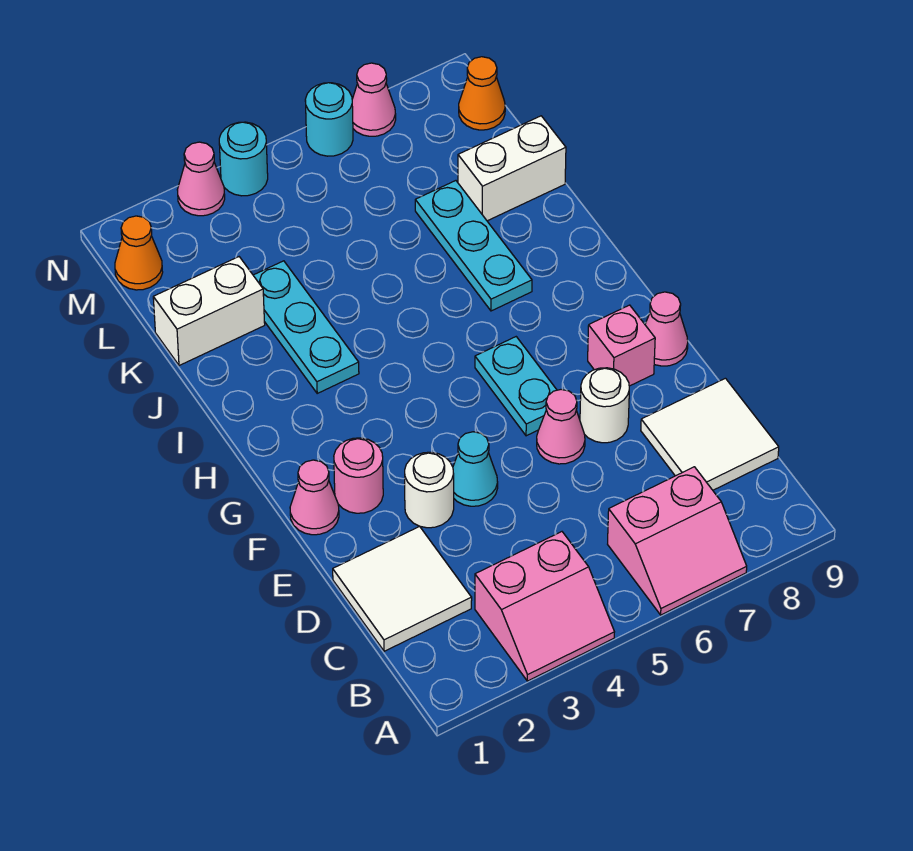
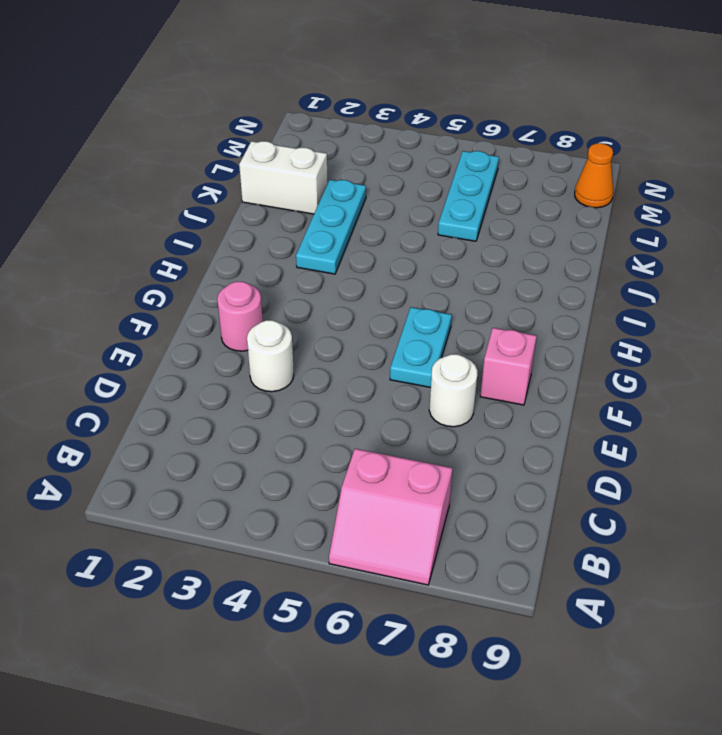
cyan 1x3 plate [438,151,499,241] -> cyan 1x3 plate moved to [415,181,532,311]
none -> pink 2x2 slope [475,532,614,681]
none -> white 2x2 tile [333,526,472,651]
none -> white 2x2 tile [641,378,779,490]

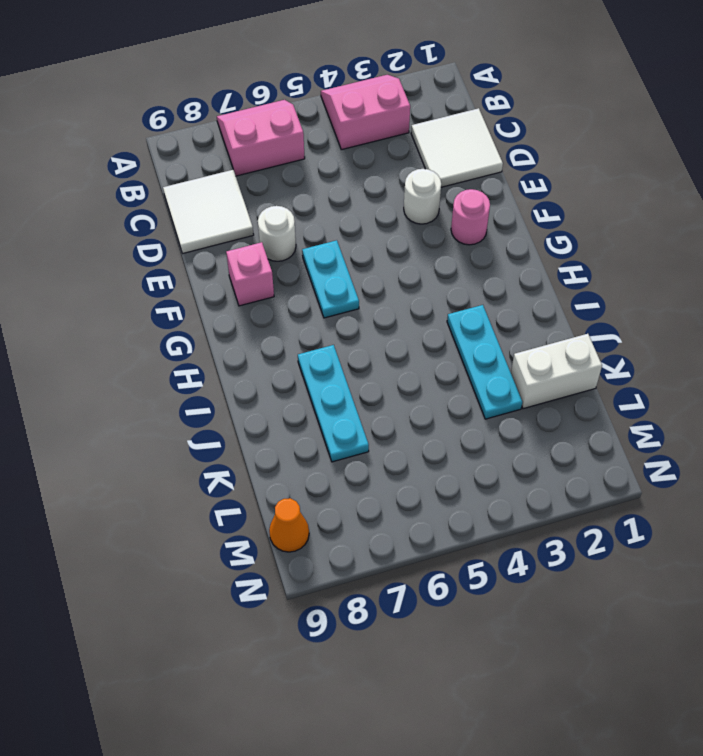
none -> cyan 1x1 cone [453,432,498,506]
none -> pink 1x1 cone [537,389,585,464]
none -> pink 1x1 cone [290,460,339,535]

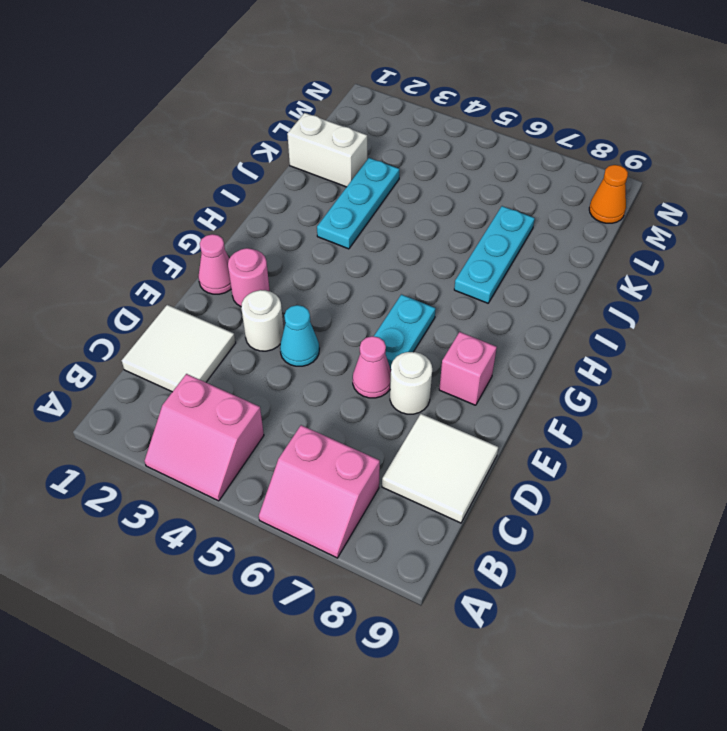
none -> pink 1x1 cone [645,292,688,366]
none -> white 1x2 brick [458,116,566,221]
none -> orange 1x1 cone [115,216,163,290]

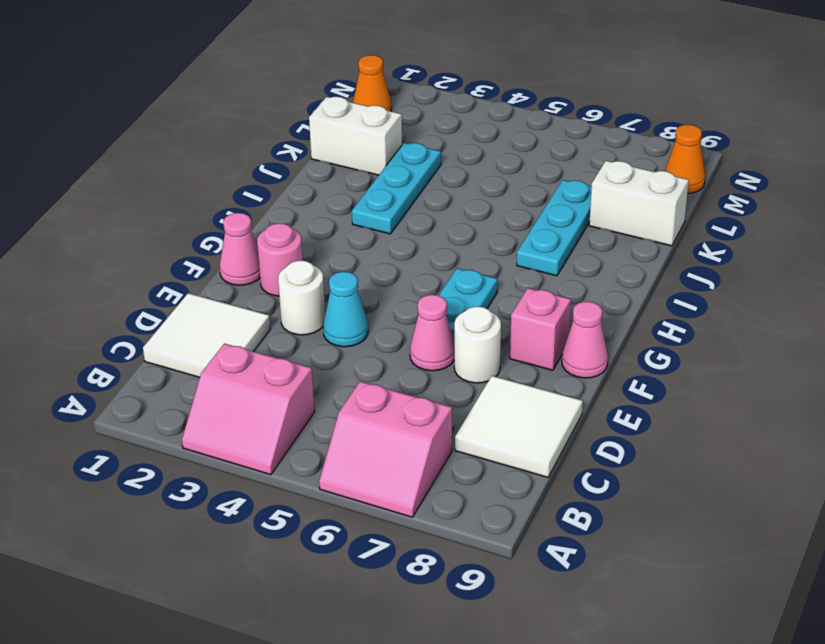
none -> pink 1x1 cone [177,142,225,216]
none -> cyan 1x1 round brick [219,122,268,196]
none -> cyan 1x1 round brick [305,83,353,156]

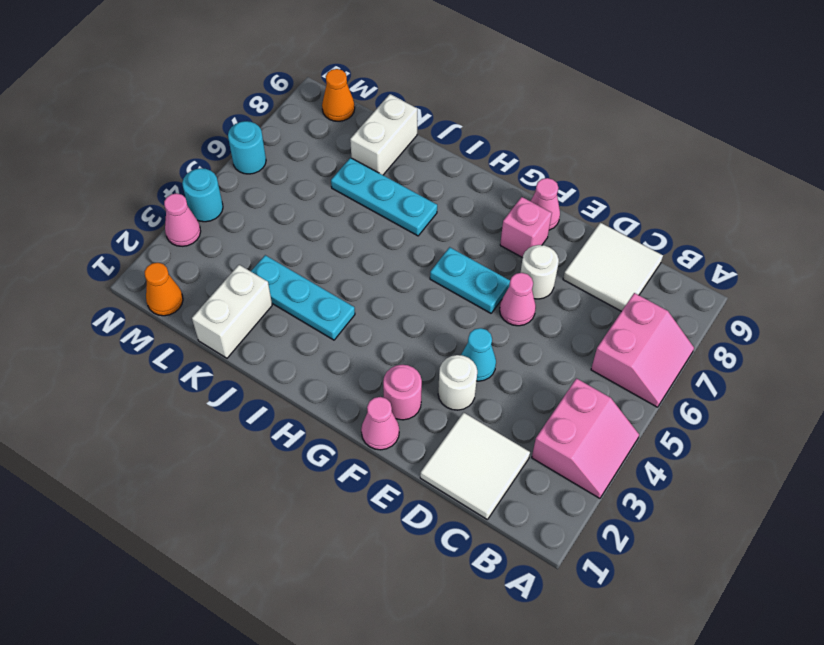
none -> pink 1x1 cone [352,63,396,136]

